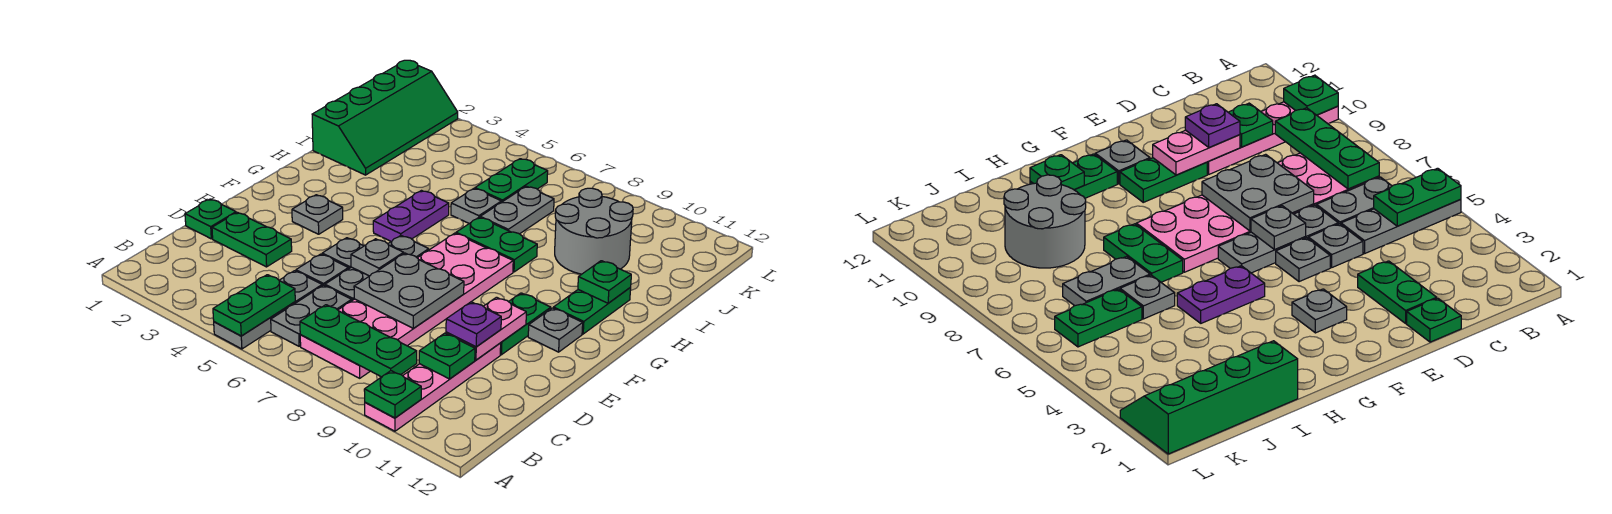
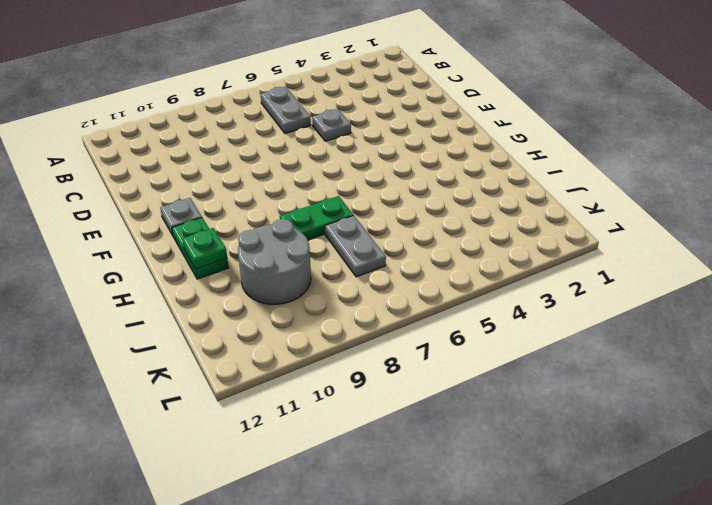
none -> grey 1x3 plate [214,271,322,349]
none -> pink 1x4 plate [365,343,501,431]
none -> pink 2x6 plate [300,233,513,378]

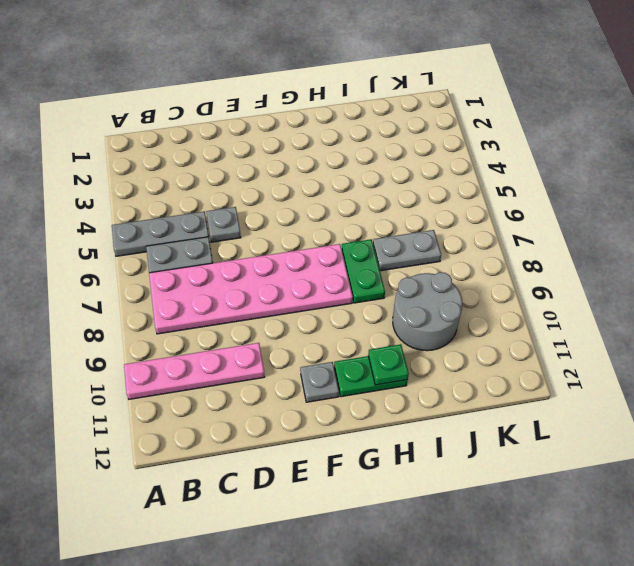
none -> green 1x1 plate [185,199,236,239]
none -> green 1x2 plate [212,212,292,267]
none -> grey 1x3 plate [325,236,429,300]

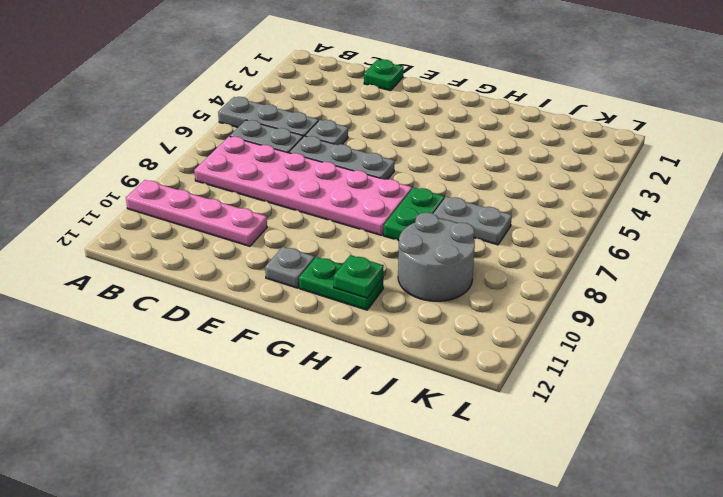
none -> green 1x2 plate [212,212,292,267]
none -> grey 1x1 plate [322,238,363,268]
none -> green 1x2 plate [500,293,551,355]

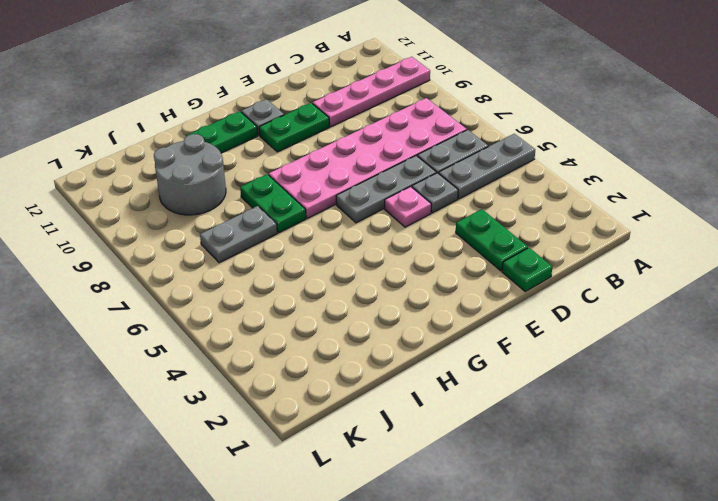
pink 1x1 plate [385,186,431,227] -> grey 1x1 plate [322,238,363,268]
none -> grey 1x1 plate [292,195,343,234]
none -> purple 1x2 plate [373,191,449,242]
none -> green 2x4 slope [312,60,458,175]

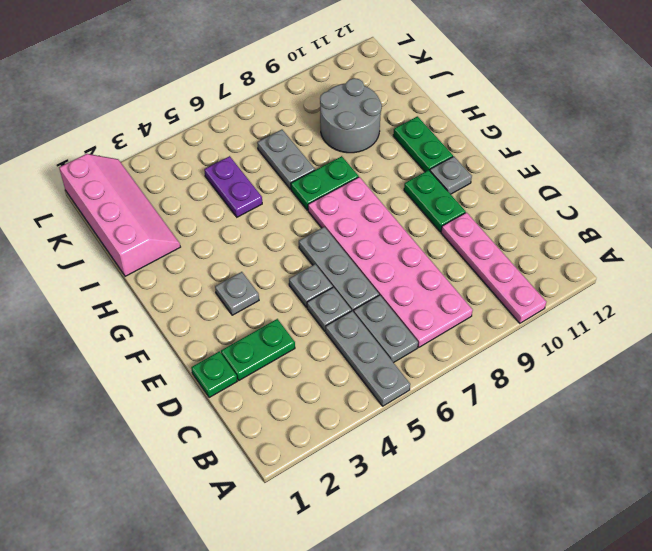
pink 2x4 slope [59,154,180,276] -> green 2x4 slope [312,60,458,175]
purple 1x2 plate [204,156,262,217] -> purple 1x2 plate moved to [373,191,449,242]
none -> grey 1x1 plate [451,189,501,223]
none -> green 1x2 plate [475,159,548,202]
none -> green 1x2 plate [213,275,295,336]

